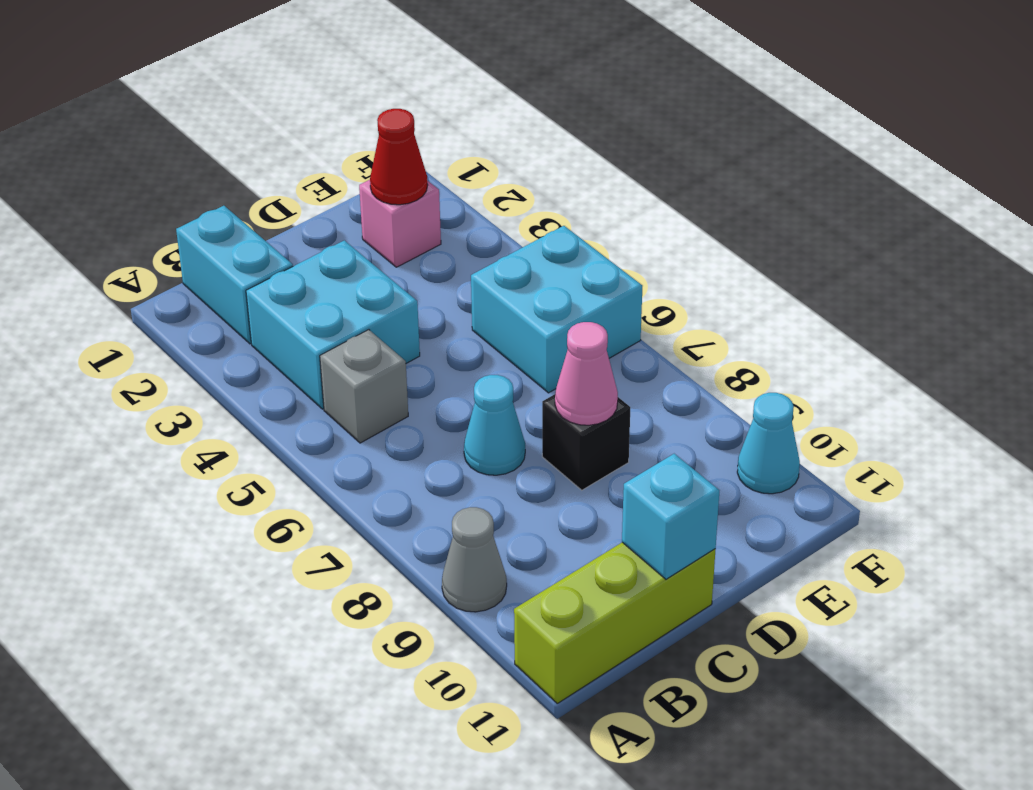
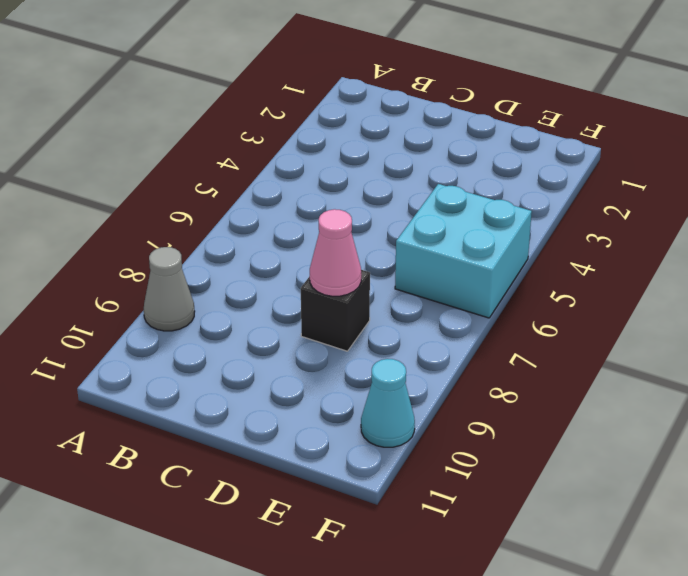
none -> lime 1x3 brick [514,542,716,703]
none -> cyan 1x2 brick [176,206,293,344]
none -> cyan 2x2 brick [246,240,420,409]

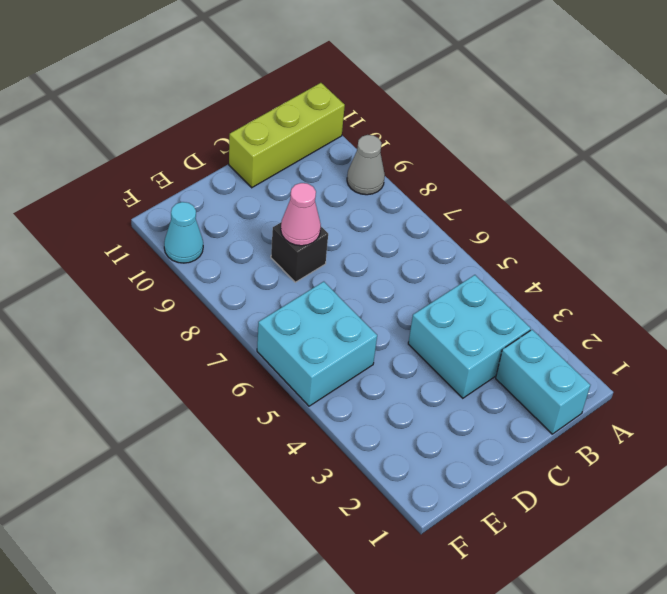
none -> grey 1x1 brick [320,330,408,443]
none -> cyan 1x1 cone [464,375,525,475]
none -> pink 1x1 brick [359,180,441,267]

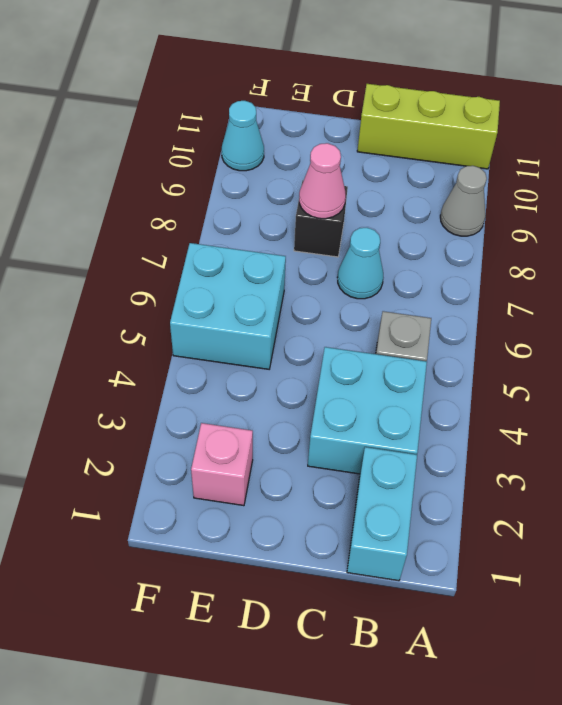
none -> cyan 1x1 brick [622,454,720,579]
none -> red 1x1 cone [370,109,428,205]

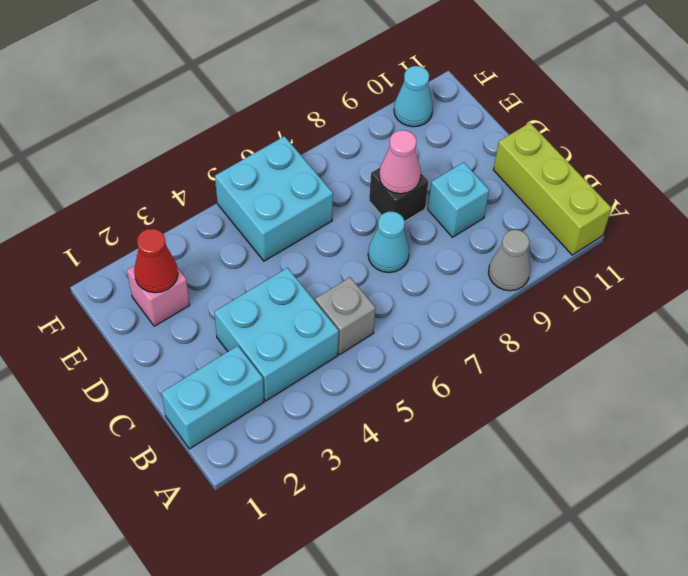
cyan 1x1 brick [428,162,489,237] -> cyan 1x1 brick moved to [622,454,720,579]

